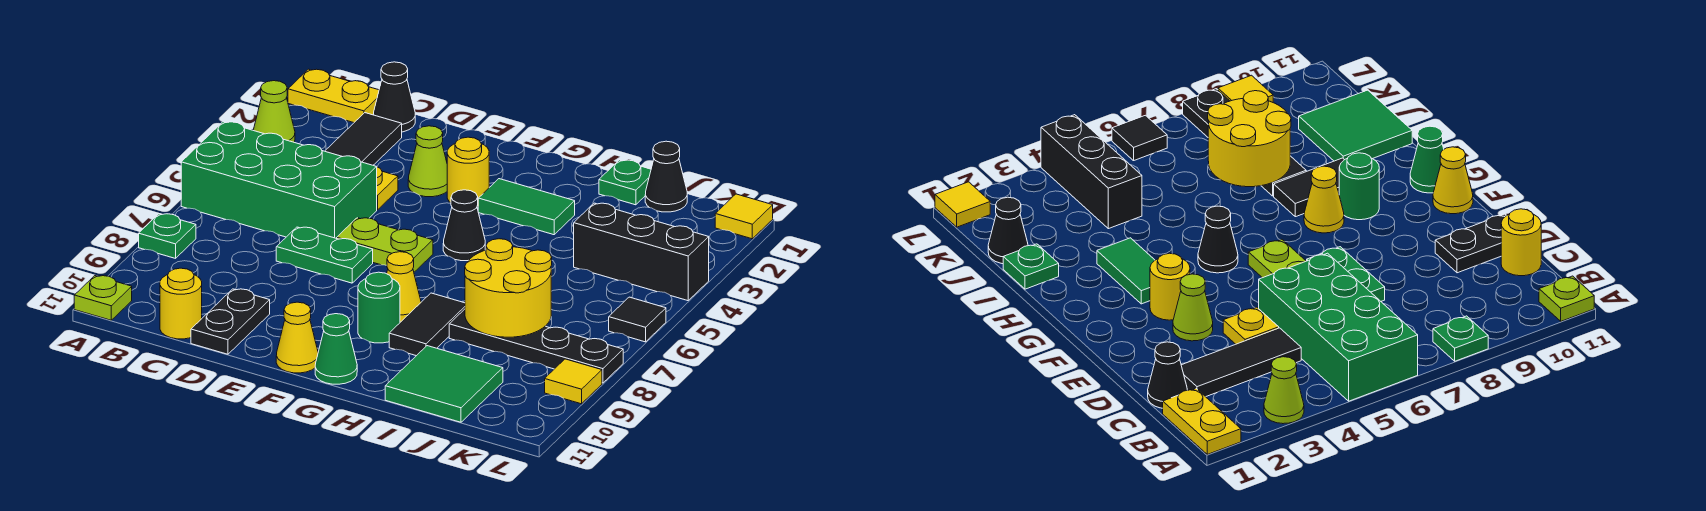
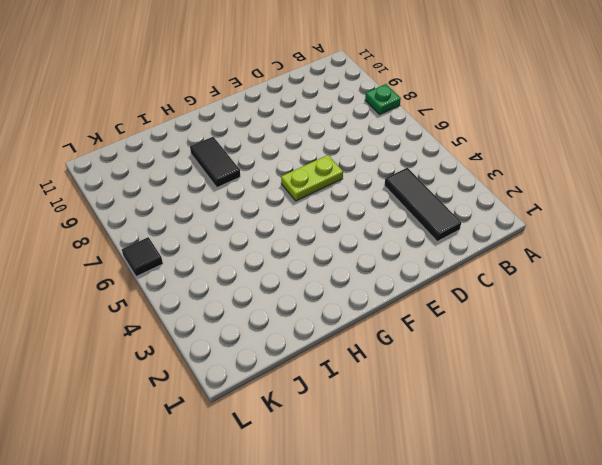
none -> yellow 1x2 plate [288,69,379,123]
none -> lime 1x1 cone [253,81,295,142]
none -> green 2x4 brick [181,122,377,238]
none -> lime 1x1 plate [74,276,132,320]

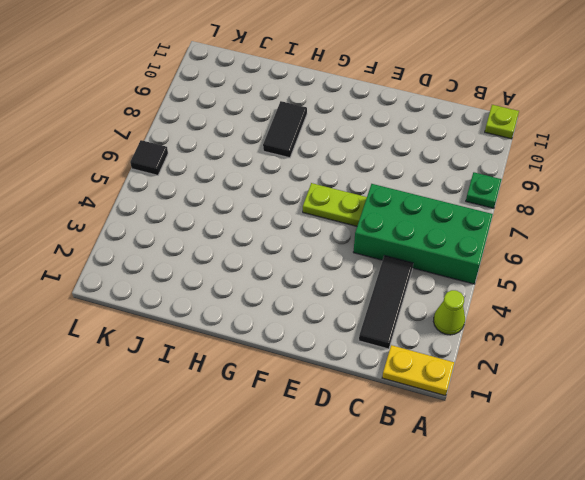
none -> black 1x1 cone [374,62,415,132]
none -> yellow 1x1 round brick [160,268,202,339]
none -> yellow 1x1 plate [377,167,398,210]
none -> green 1x2 plate [276,227,373,283]

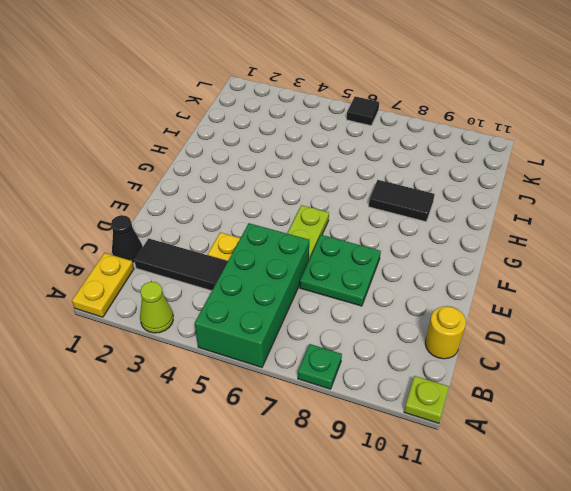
green 2x2 plate [300,235,381,306] -> green 1x2 plate [276,227,373,283]
none -> black 1x2 plate [191,289,270,354]
none -> lime 1x1 cone [408,126,447,197]
none -> yellow 1x1 round brick [447,137,489,207]
none -> yellow 1x1 cone [276,302,318,373]

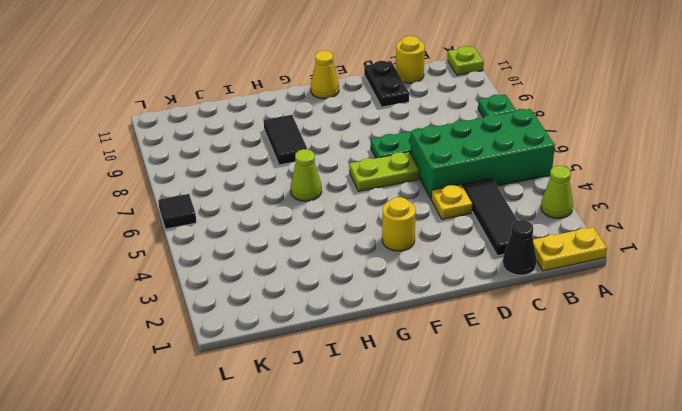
lime 1x1 cone [291,149,322,201] -> lime 1x1 cone moved to [408,126,447,197]
none -> green 1x2 tile [478,179,575,235]
none -> black 1x1 cone [443,190,485,261]
none -> yellow 1x1 cone [387,252,421,322]
none -> green 1x1 round brick [358,272,400,343]

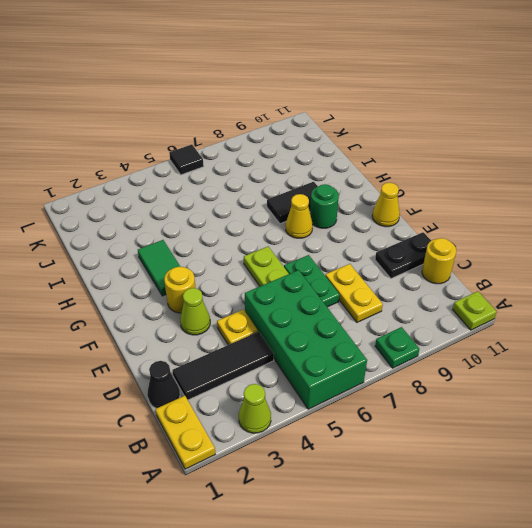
yellow 1x2 plate [325,264,383,322] -> none
none -> black 1x1 cone [443,190,485,261]
none -> green 1x1 cone [315,314,357,384]
none -> green 1x1 plate [599,160,651,205]
none -> black 1x4 plate [449,309,623,383]

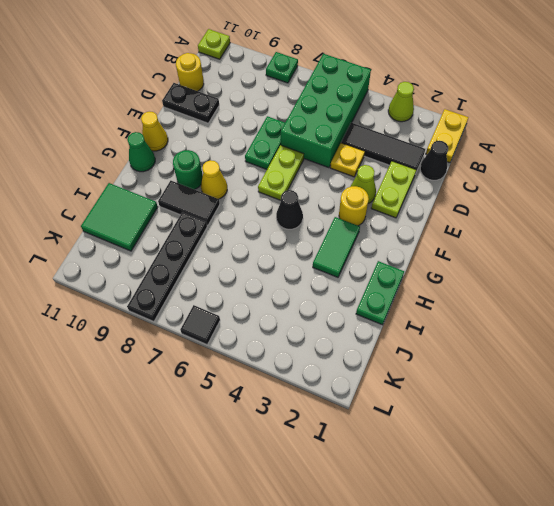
lime 1x2 plate [371,161,416,218] -> none
green 1x2 plate [356,261,404,325] -> green 1x1 plate [599,160,651,205]
none -> black 1x1 cone [645,141,687,212]
none -> black 1x3 brick [574,203,709,301]
none -> yellow 1x1 tile [715,194,773,239]
none -> yellow 1x1 tile [545,359,602,404]

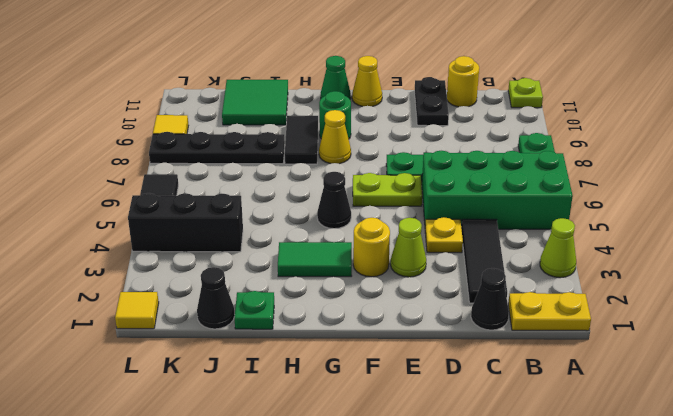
none -> yellow 2x2 round brick [465,239,552,337]

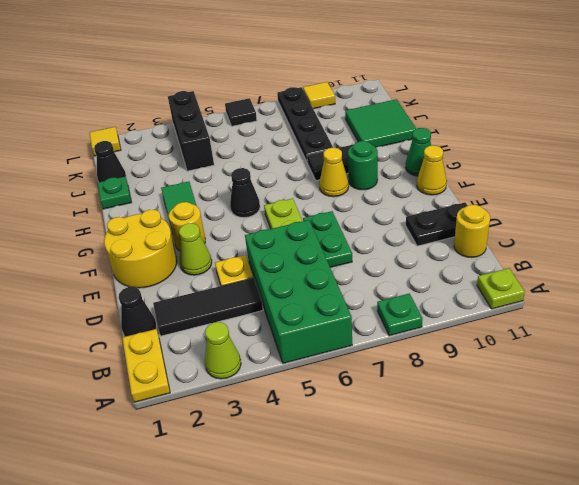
yellow 2x2 round brick [104,210,177,288] -> yellow 2x2 round brick moved to [465,239,552,337]

